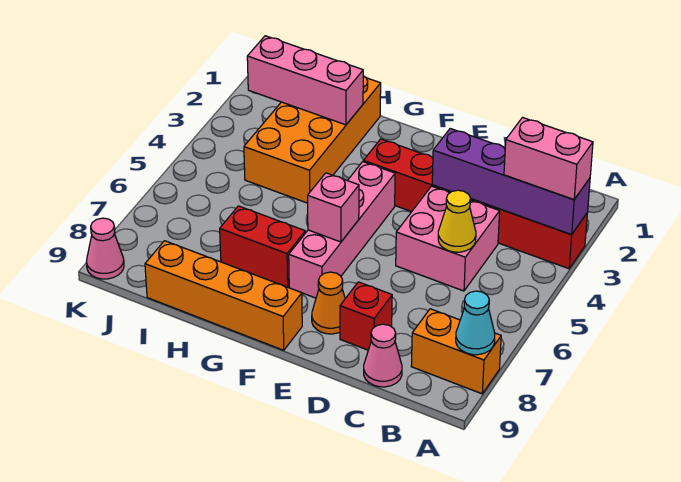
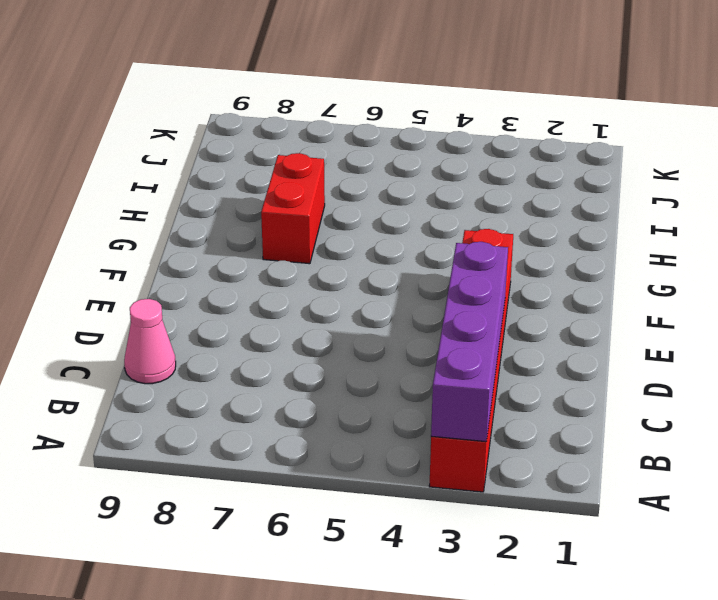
none -> orange 1x2 brick [411,309,501,394]
none -> pink 2x2 brick [396,186,500,291]
none -> red 1x1 brick [340,282,392,350]

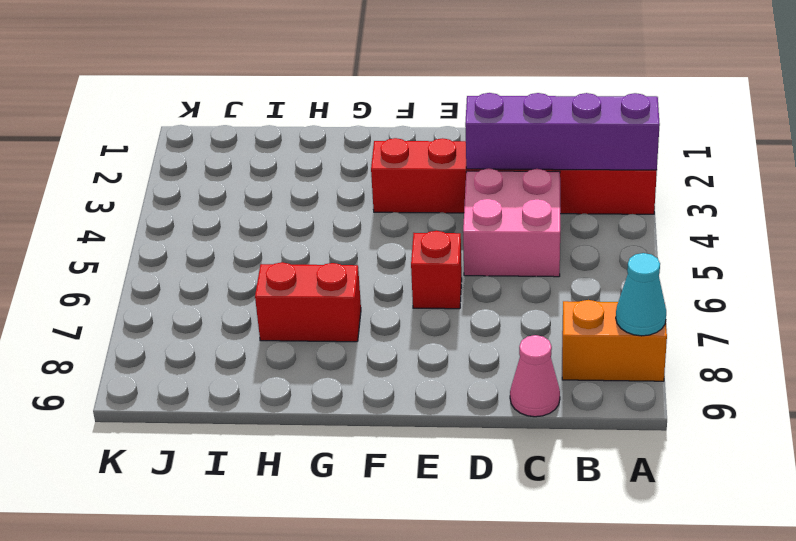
red 1x1 brick [411,231,462,309] -> red 1x1 brick moved to [340,282,392,350]
none -> orange 1x1 cone [312,272,345,334]
none -> pink 1x4 brick [289,162,395,298]
none -> orange 1x4 brick [145,241,302,350]

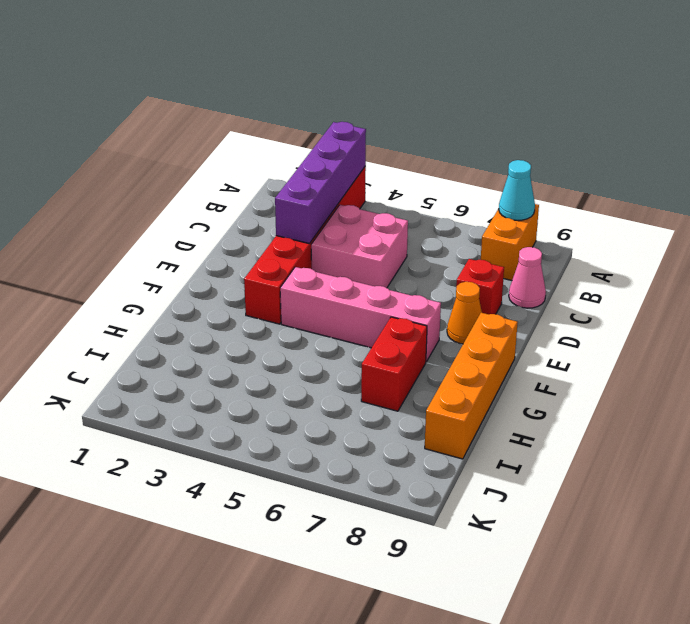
none -> orange 2x4 brick [244,76,381,203]
none -> pink 1x1 cone [86,218,124,279]
none -> yellow 1x1 cone [438,190,476,252]

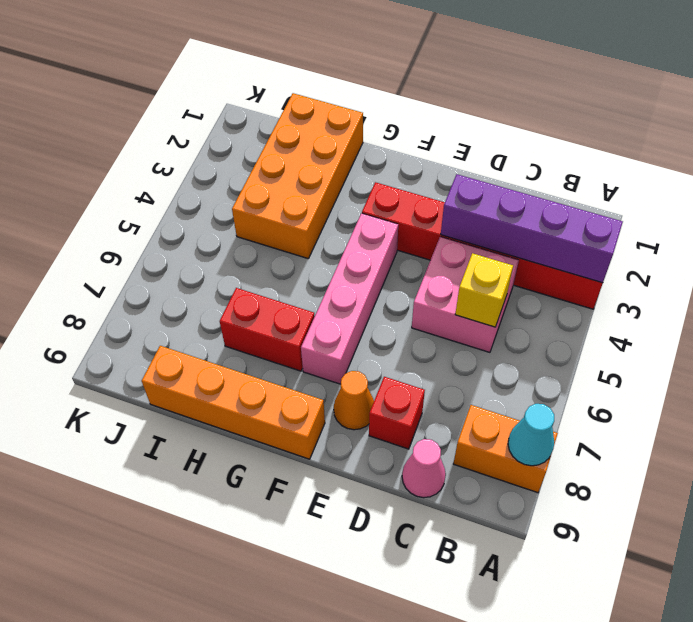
yellow 1x1 brick [455,253,513,327] -> yellow 1x1 cone [438,190,476,252]
none -> pink 1x1 cone [86,218,124,279]
none -> pink 1x1 brick [308,173,359,242]
none -> pink 1x3 brick [247,36,363,125]

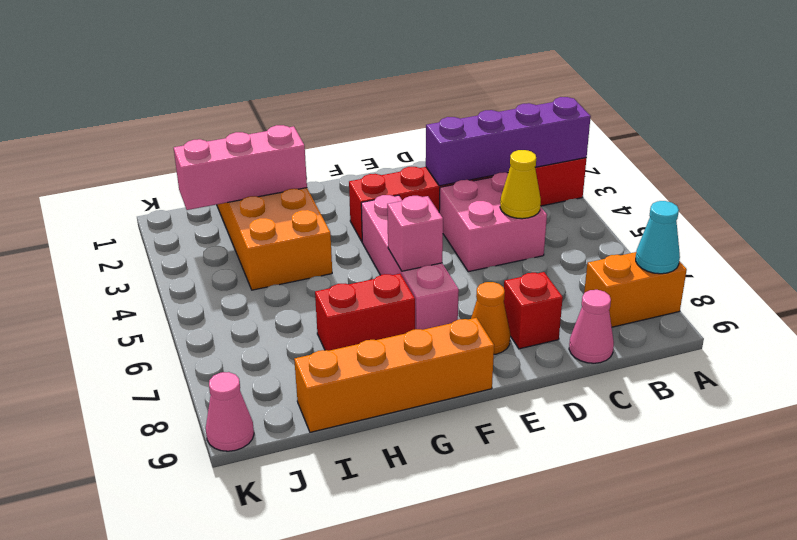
none -> pink 1x2 brick [504,118,593,200]

